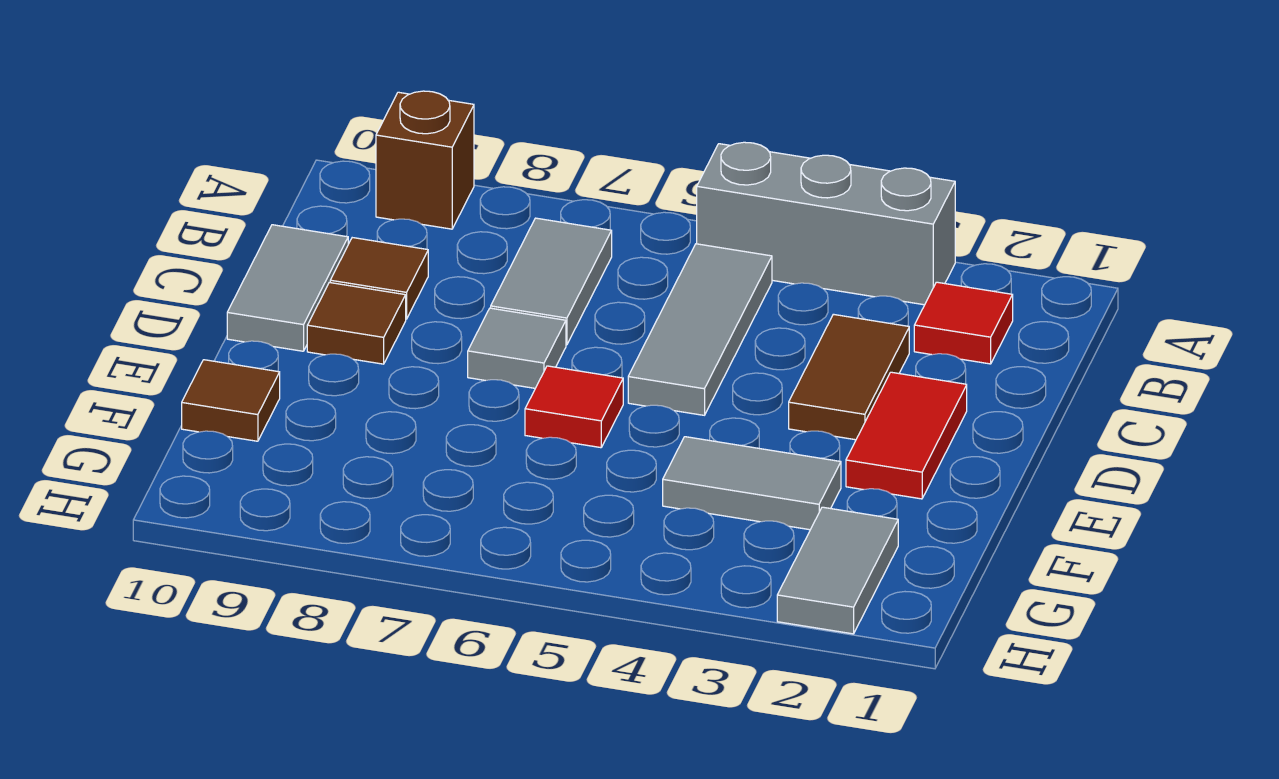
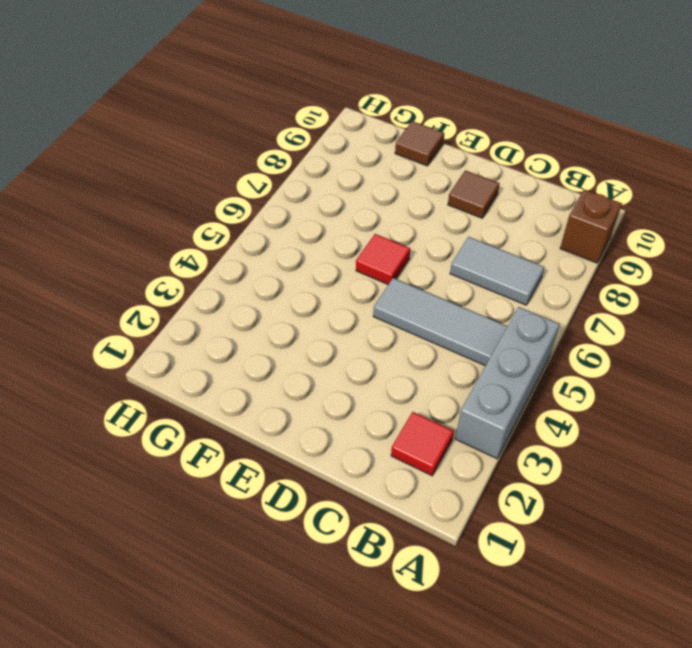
none -> brown 1x2 tile [789,314,909,440]
none -> brown 1x1 tile [330,238,428,319]
none -> grey 1x2 tile [227,225,348,351]

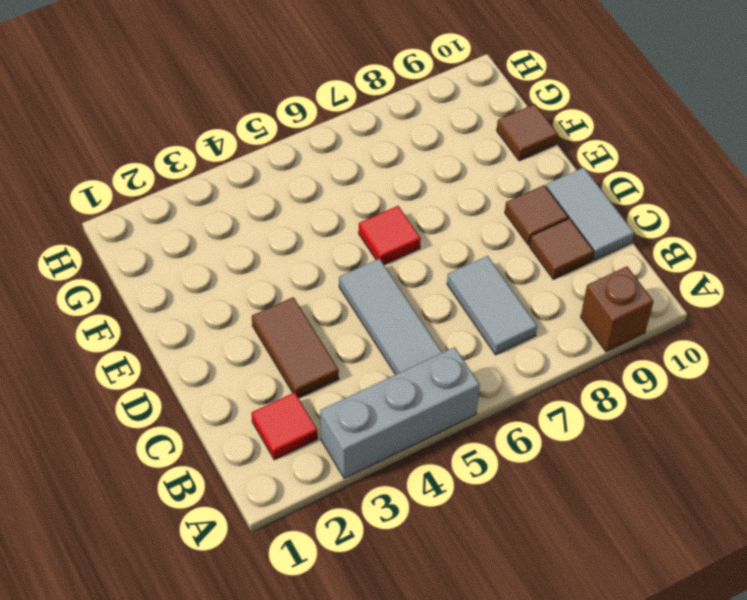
none -> red 1x2 tile [846,372,967,499]
none -> grey 1x1 tile [468,308,566,388]
none -> grey 1x2 tile [663,437,841,530]

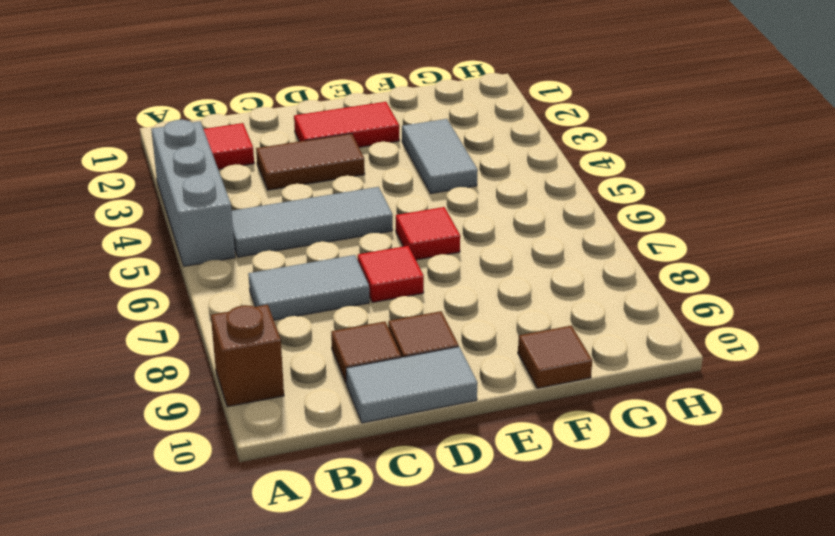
red 1x1 tile [358,246,424,303] -> grey 1x1 tile [468,308,566,388]
none -> grey 1x2 tile [777,507,898,634]

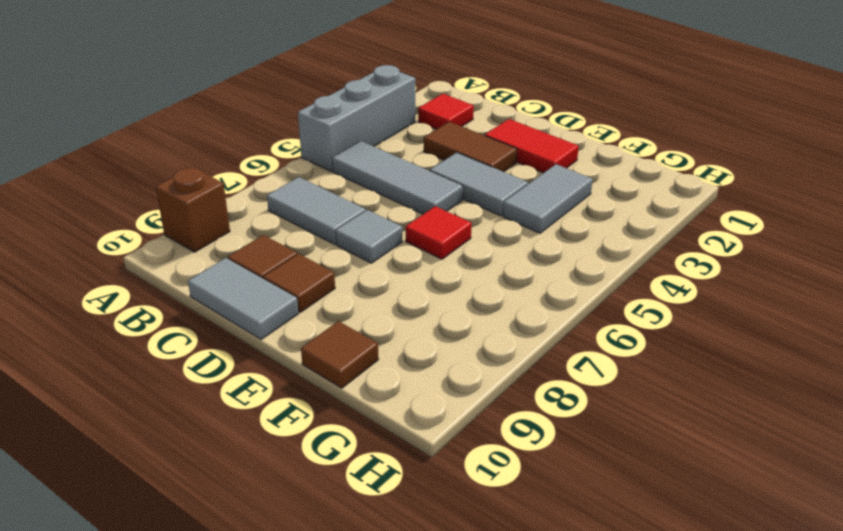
grey 1x2 tile [430,152,528,216] -> grey 1x2 tile moved to [777,507,898,634]

